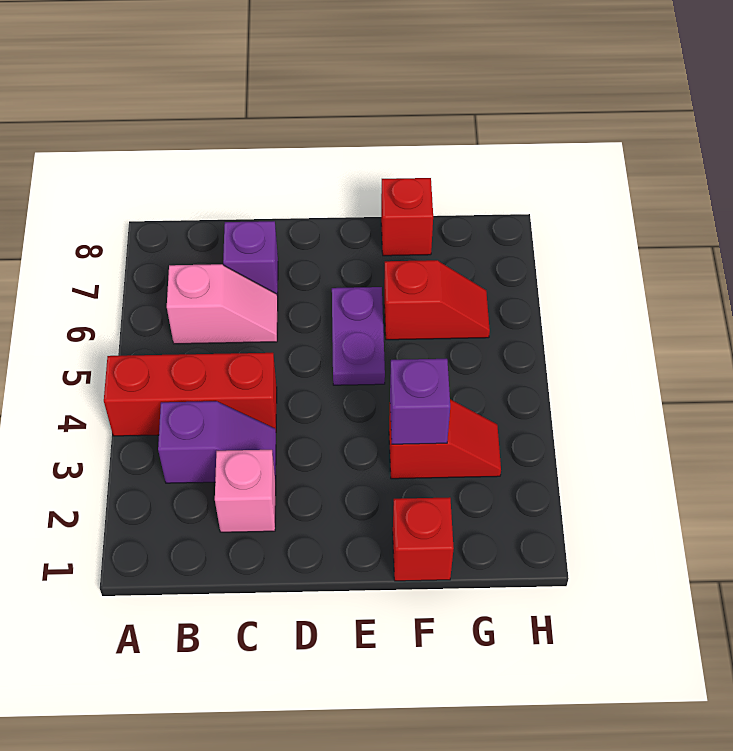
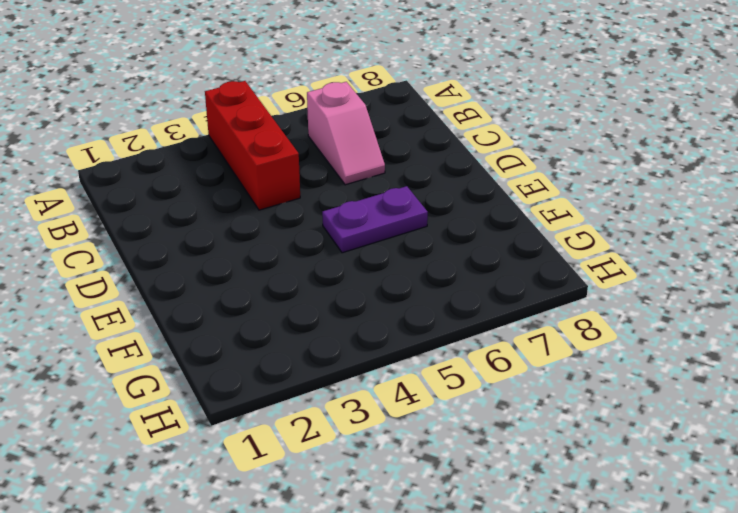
none -> purple 1x2 slope [158,401,276,483]
none -> pink 1x1 brick [215,450,276,532]

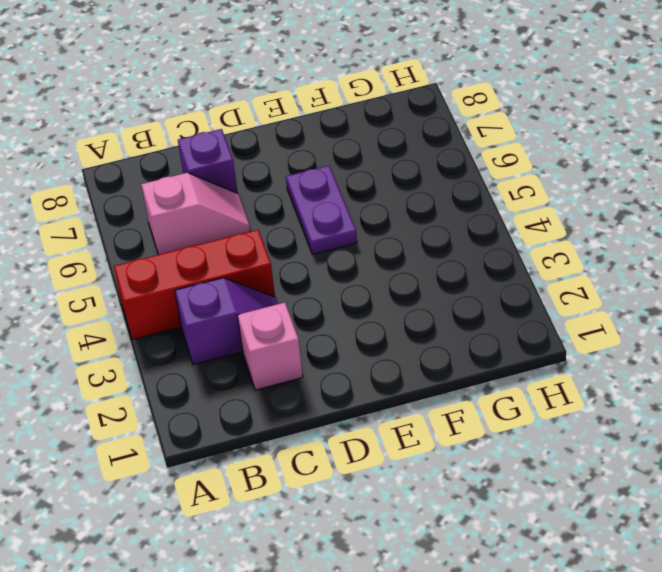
none -> red 1x1 brick [393,497,454,581]
none -> red 1x2 slope [389,399,501,479]

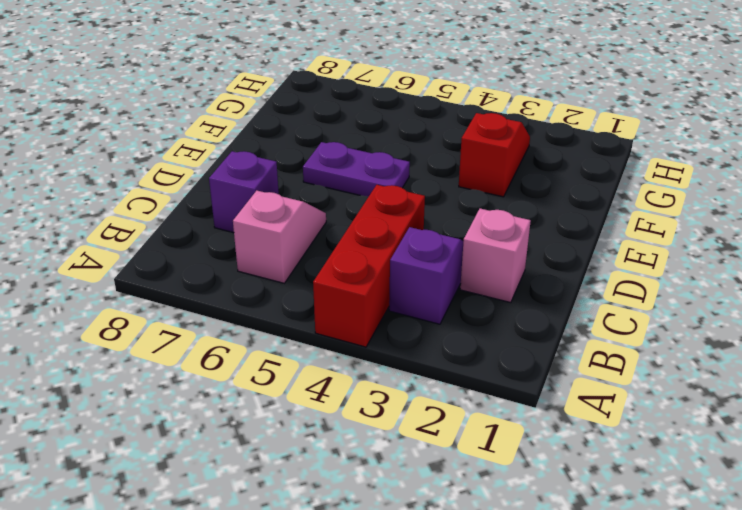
none -> red 1x1 brick [393,497,454,581]
none -> red 1x2 slope [384,260,490,340]

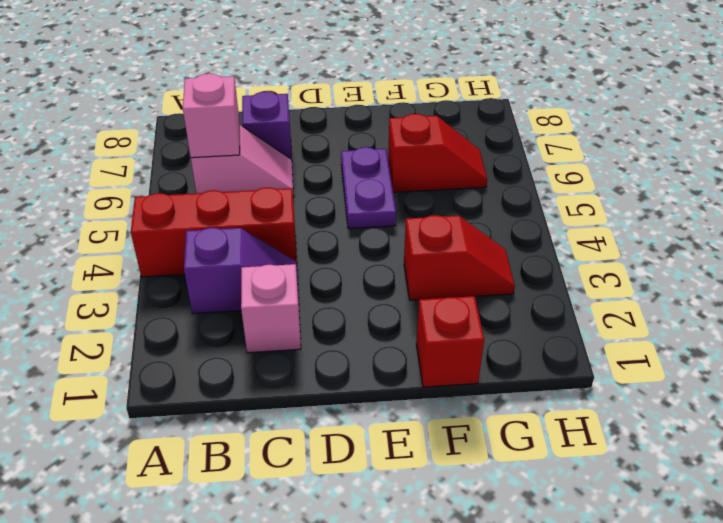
pink 1x1 brick [183,74,240,158] -> none
none -> red 1x1 brick [381,178,433,256]
none -> purple 1x1 brick [390,359,450,444]

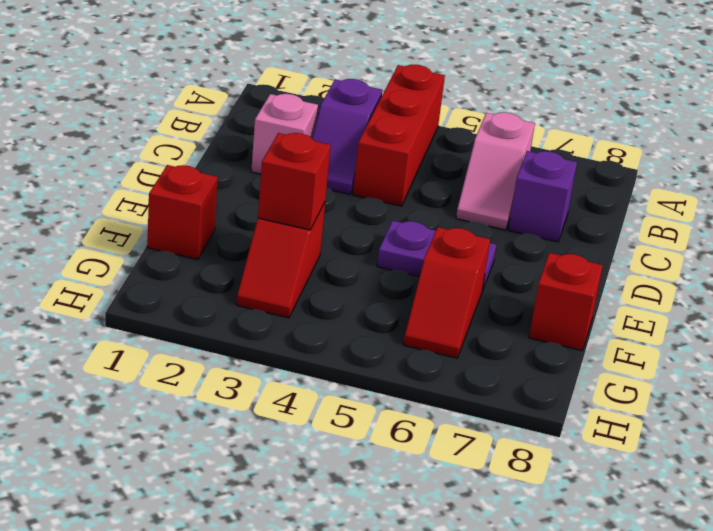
red 1x1 brick [258,133,331,230] -> purple 1x1 brick [390,359,450,444]

